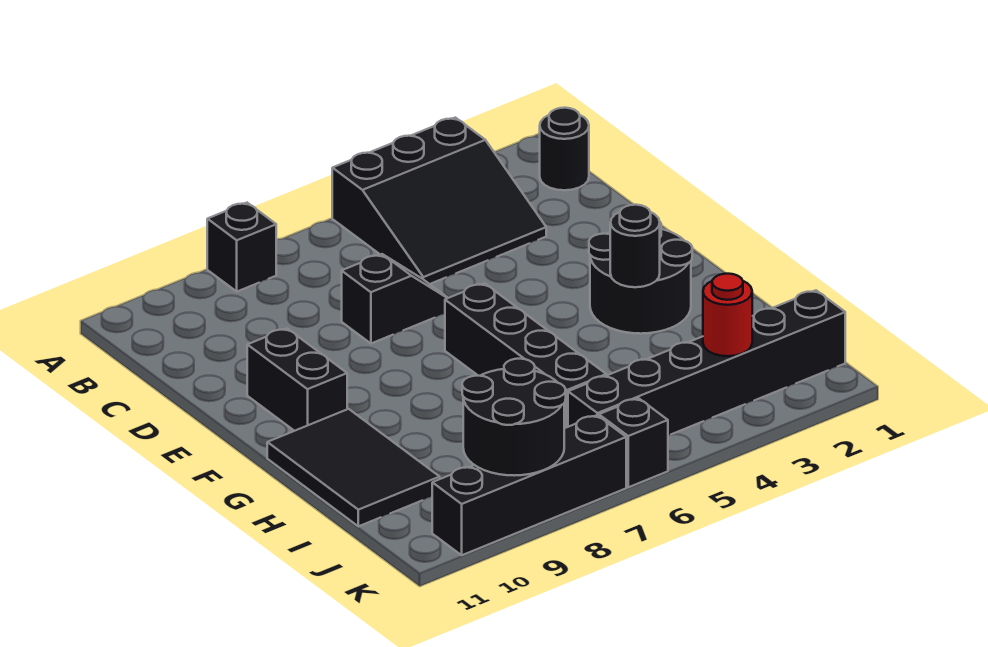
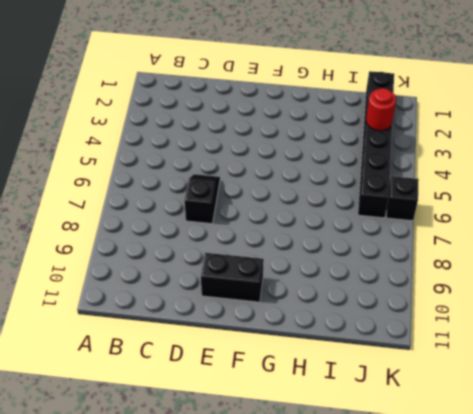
none -> black 3x3 slope [332,118,546,284]
none -> black 1x1 brick [207,203,276,292]
none -> black 1x1 round brick [540,108,589,190]

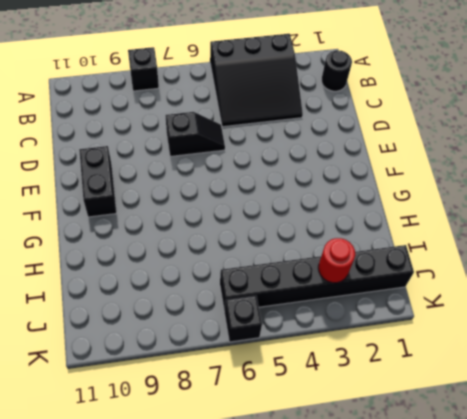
none -> black 2x2 round brick [589,222,692,334]
none -> black 1x4 brick [445,283,606,428]
none -> black 2x3 tile [267,409,440,526]

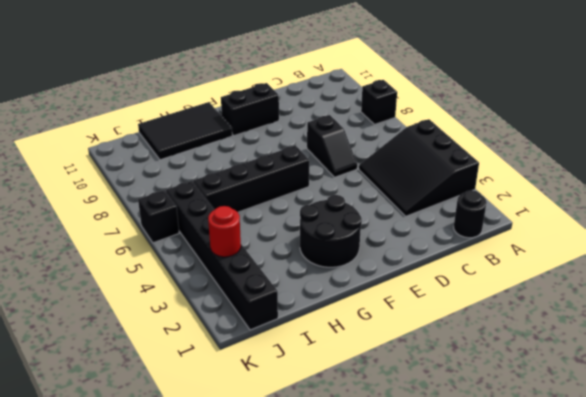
none -> black 1x4 brick [432,415,626,555]
none -> black 1x1 round brick [610,205,660,287]
none -> black 2x2 round brick [462,359,566,476]

